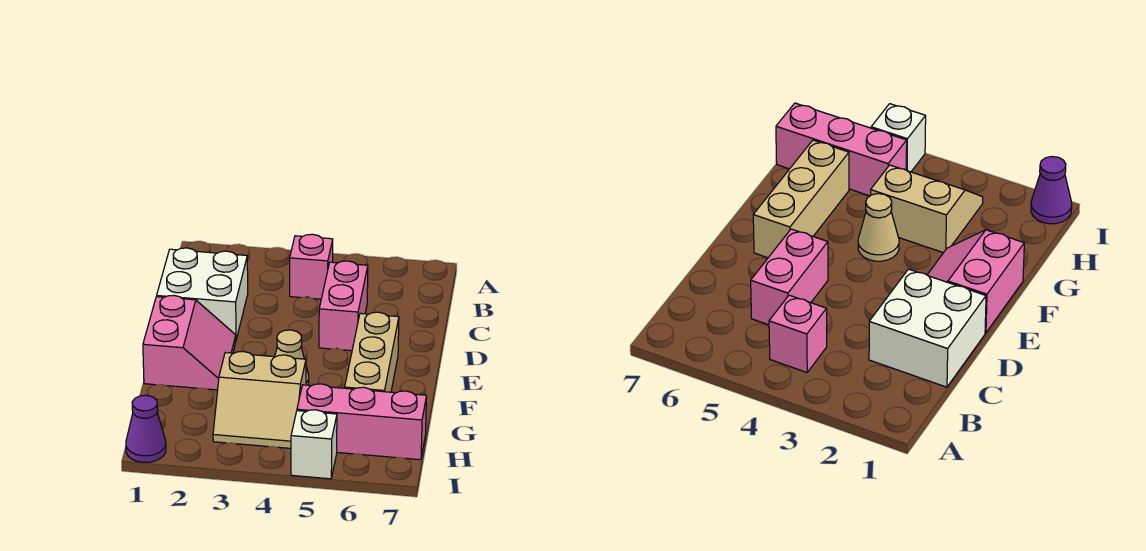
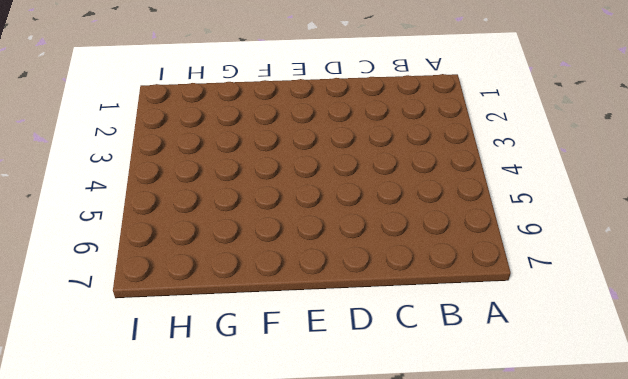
none -> pink 1x1 brick [290,234,333,299]
none -> white 2x2 brick [157,248,248,339]

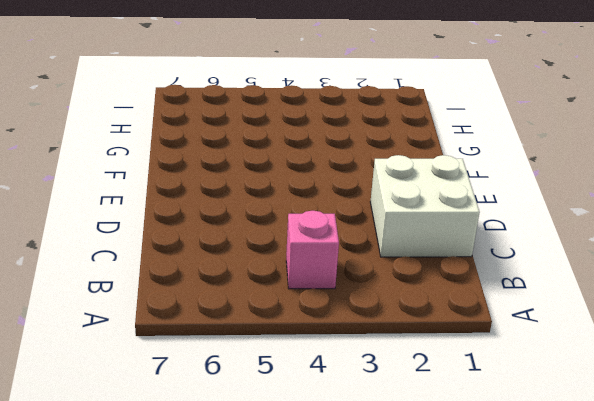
none -> pink 1x2 brick [319,261,368,351]
none -> pink 2x2 slope [143,295,236,390]

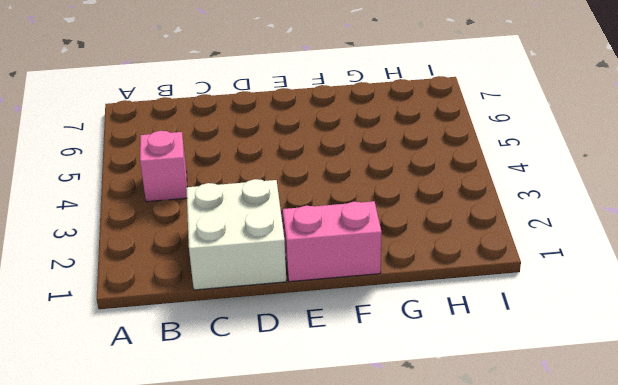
none -> pink 1x2 brick [319,261,368,351]
none -> tan 1x3 brick [345,312,399,392]

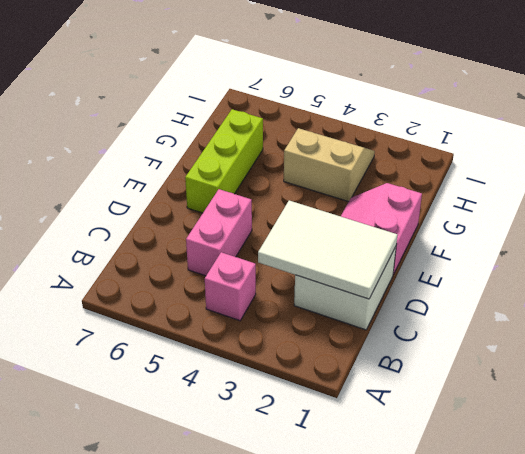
white 2x3 tile [258,200,397,299] -> none
lime 1x3 brick [185,109,263,213] -> tan 1x3 brick [345,312,399,392]
none -> tan 1x1 cone [275,330,309,385]
none -> pink 1x3 brick [297,384,427,460]

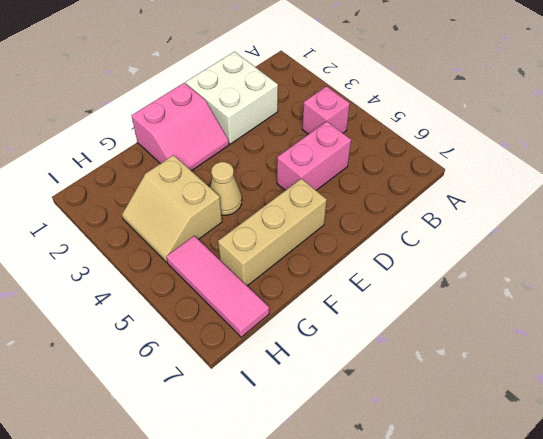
pink 1x3 tile [166,236,269,337] -> pink 1x3 brick [297,384,427,460]
none -> purple 1x1 cone [126,395,166,462]
none -> white 1x1 brick [291,410,337,479]

